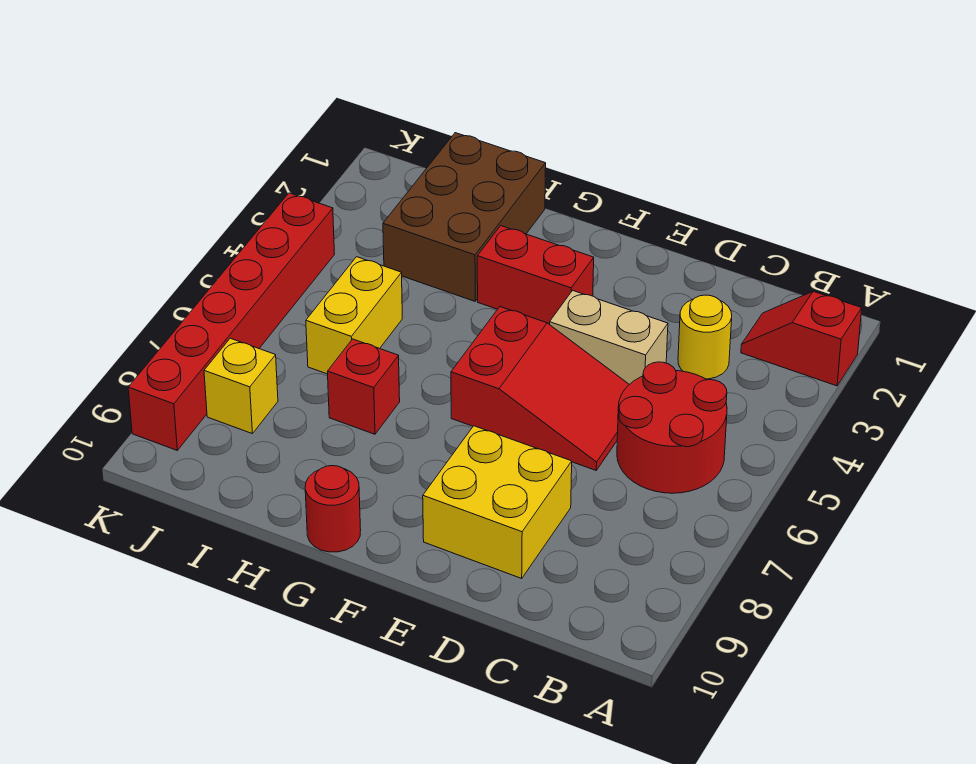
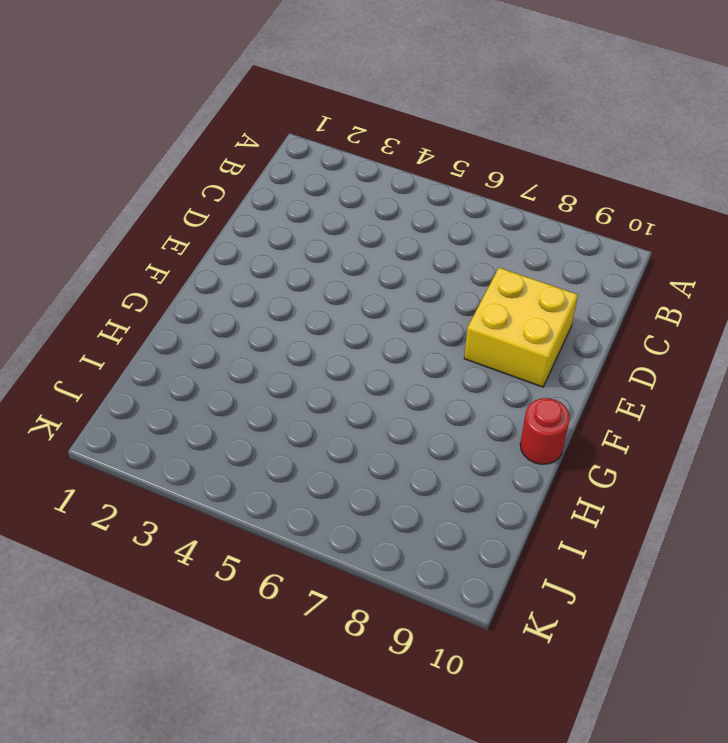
none -> red 1x2 slope [741,291,862,386]
none -> red 2x2 round brick [617,362,727,493]
none -> yellow 1x1 round brick [678,295,732,379]

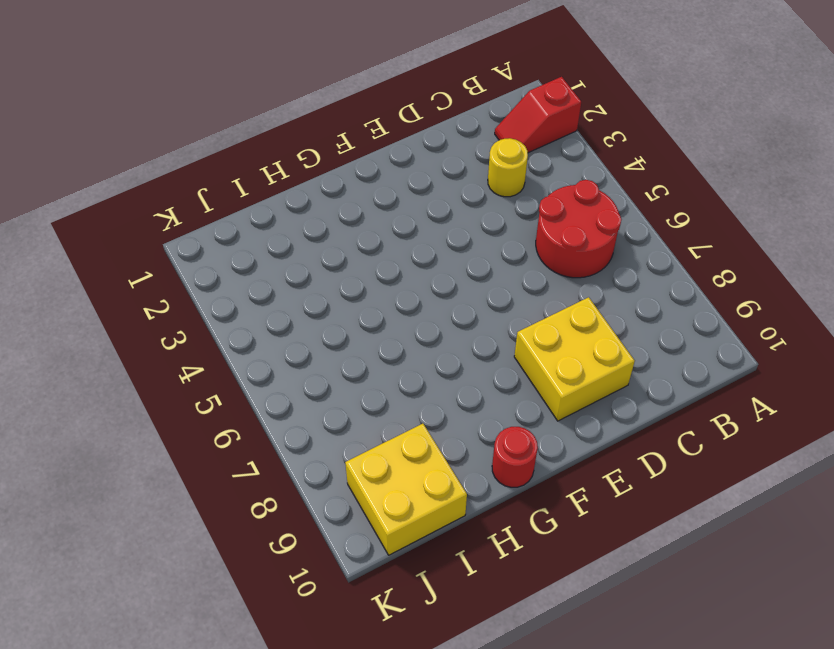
yellow 2x2 brick [345,424,467,555] -> none
none -> tan 1x2 brick [550,290,668,385]
none -> red 2x3 slope [451,307,629,470]
none -> red 1x2 brick [477,226,594,325]

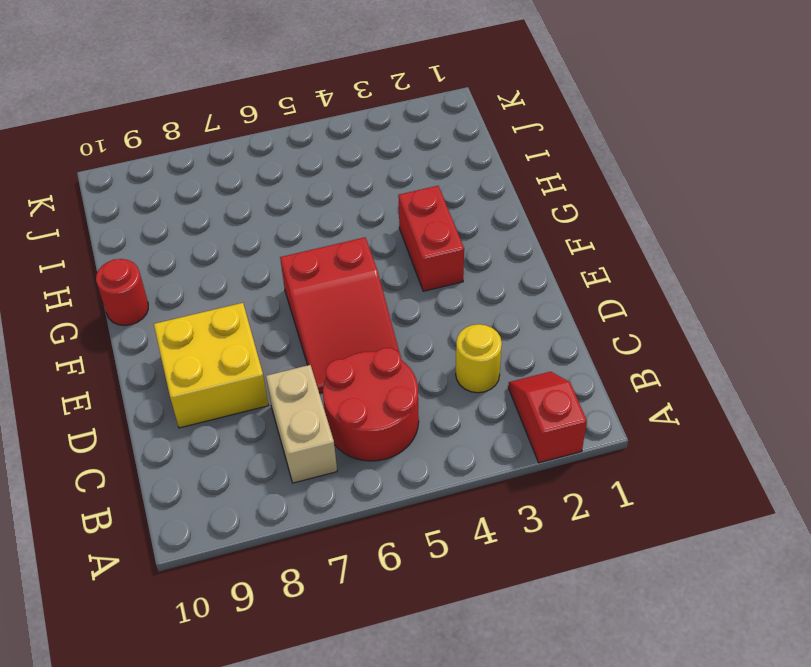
tan 1x2 brick [266,365,337,483] -> tan 1x2 brick moved to [550,290,668,385]
none -> brown 2x3 brick [383,133,546,301]
none -> red 1x1 brick [328,339,400,434]
none -> yellow 1x2 brick [306,257,402,374]

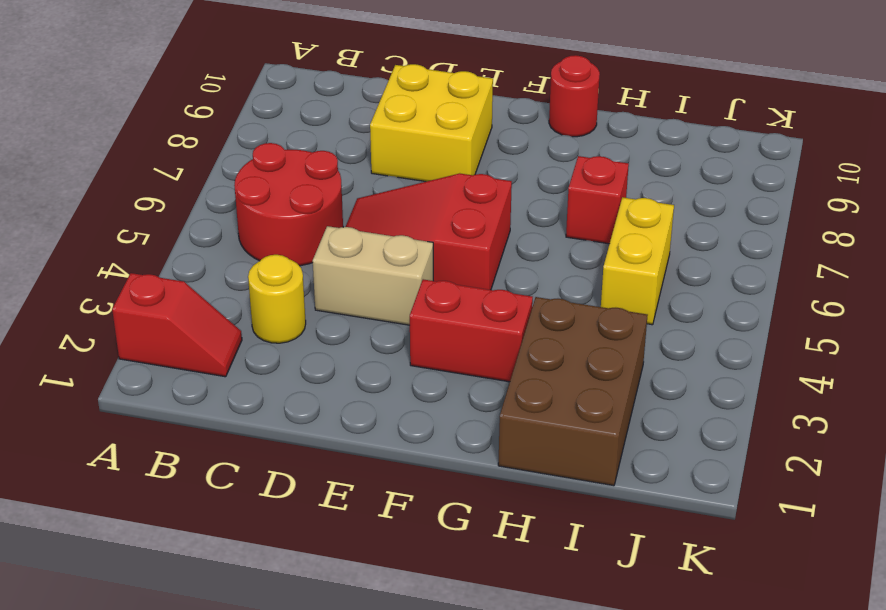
none -> yellow 1x1 brick [204,338,278,434]
none -> red 1x6 brick [128,193,335,450]

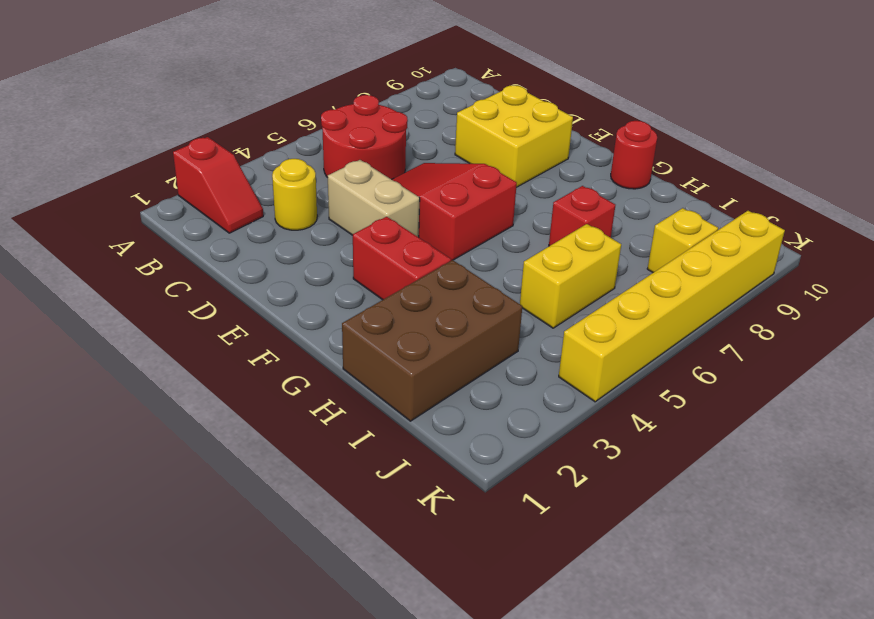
yellow 1x6 brick [559,211,785,402] -> red 1x6 brick [128,193,335,450]

